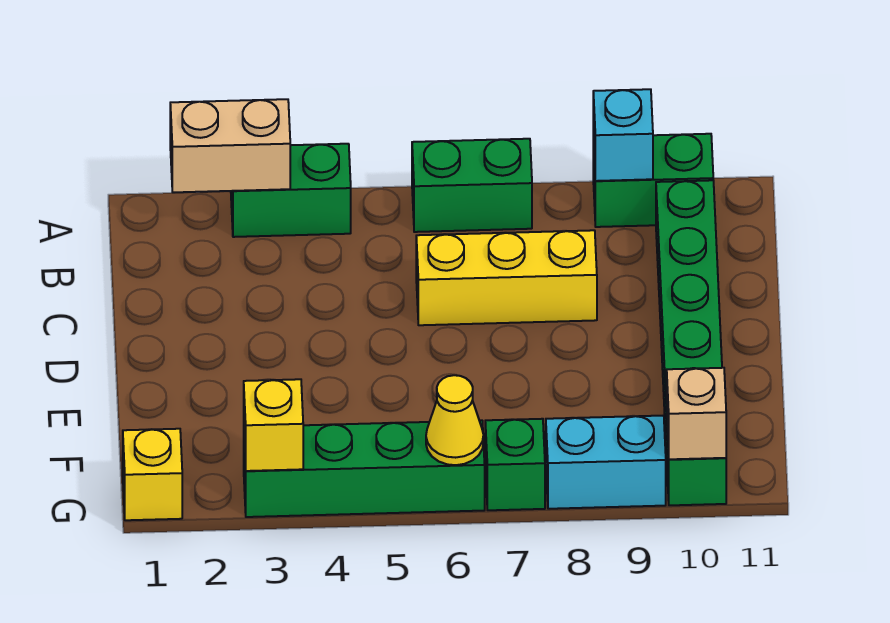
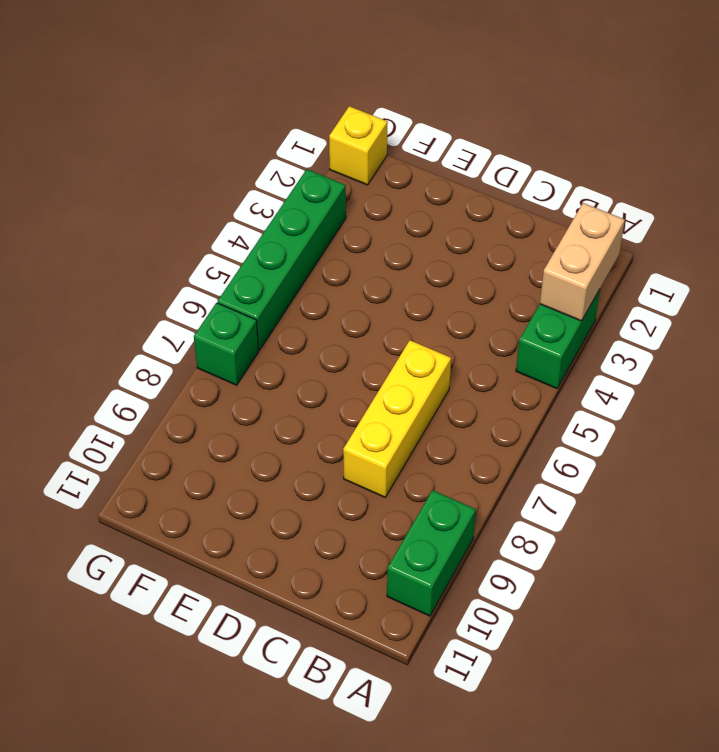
none -> green 1x2 brick [412,139,532,232]
none -> green 1x6 brick [656,180,726,505]
none -> cyan 1x2 brick [546,416,666,509]

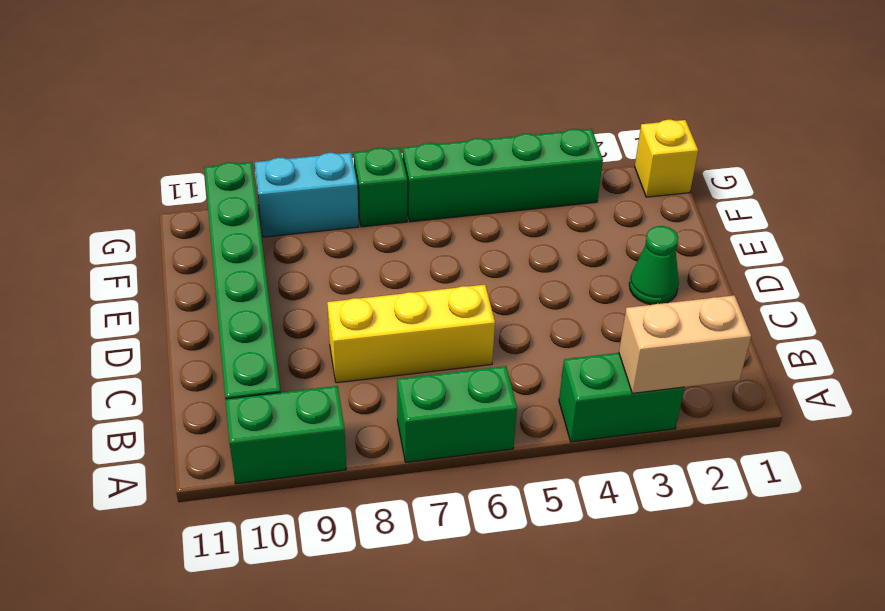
green 1x1 cone [629,226,679,305] -> none
none -> cyan 1x1 brick [593,89,653,181]
none -> yellow 1x1 brick [244,379,303,471]
none -> yellow 1x1 cone [426,375,484,465]

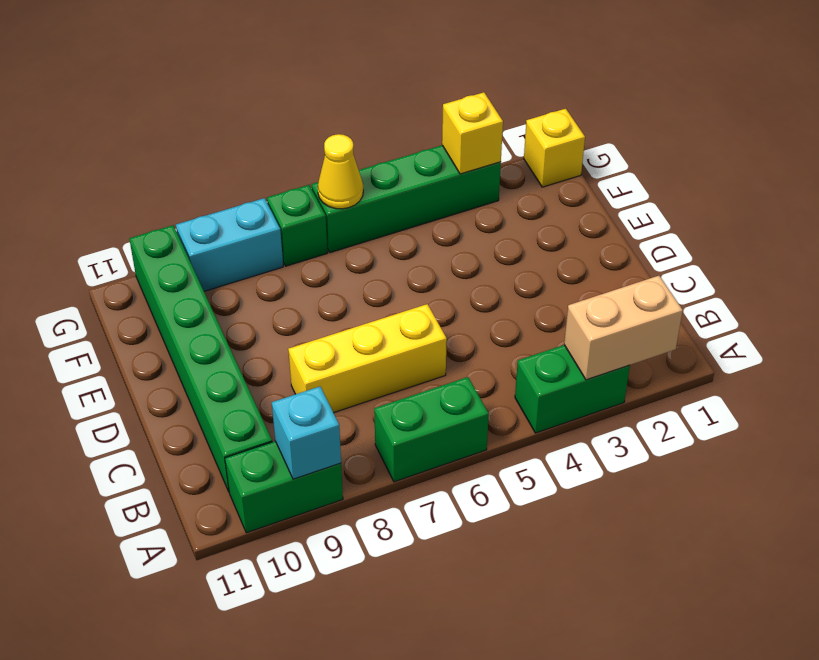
none -> tan 1x1 brick [667,368,726,459]

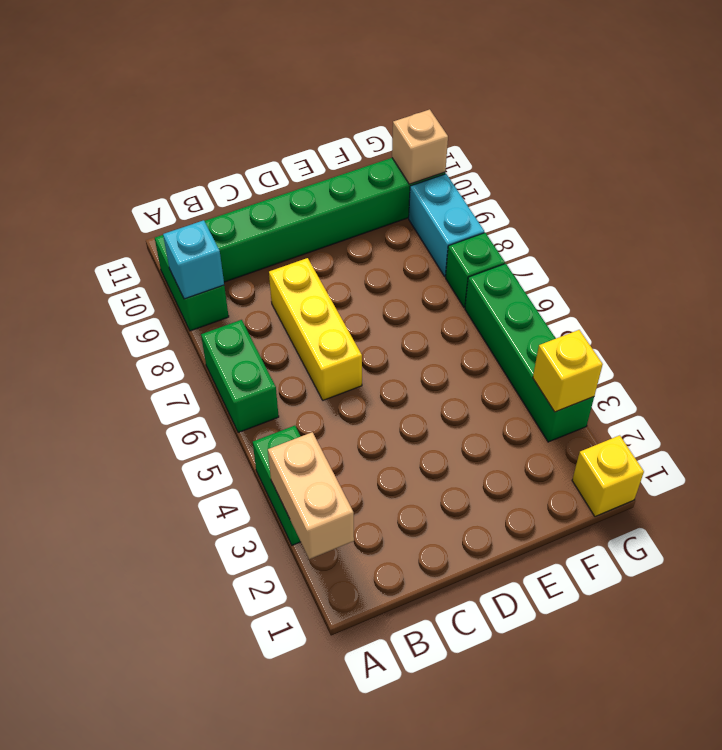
none -> yellow 1x1 cone [426,375,484,465]

